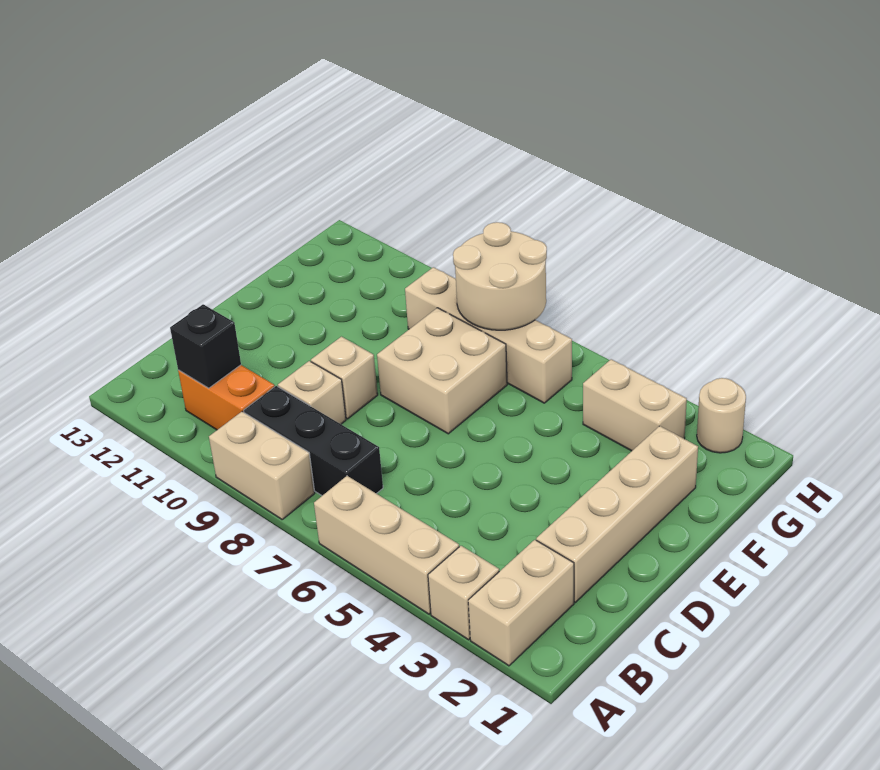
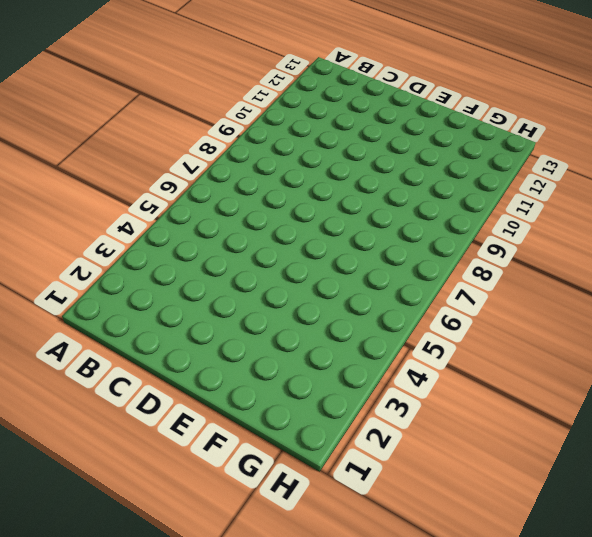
none -> tan 1x2 brick [468,540,574,666]
none -> tan 1x1 brick [428,546,499,640]
none -> tan 1x3 brick [314,476,459,614]

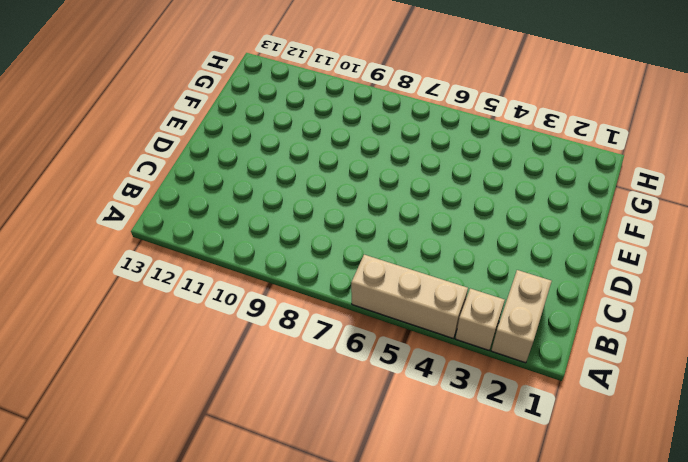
none -> tan 1x2 brick [209,412,315,519]
none -> black 1x3 brick [244,386,383,496]
none -> orange 1x2 brick [178,365,275,430]

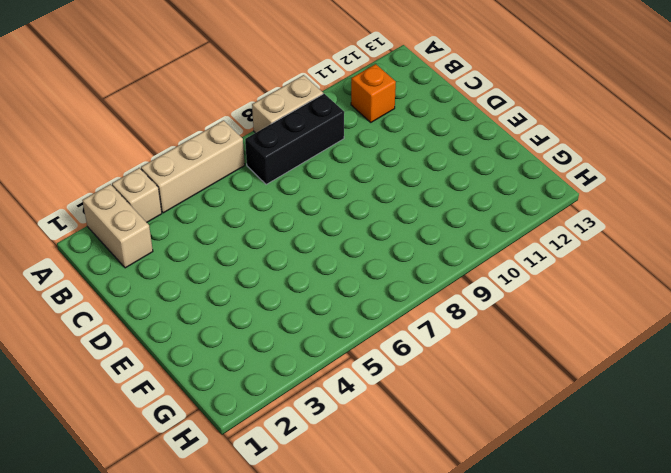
orange 1x1 brick [351,64,396,122] -> orange 1x2 brick [178,365,275,430]
none -> tan 1x4 brick [536,426,698,602]
none -> tan 1x1 brick [278,361,346,424]
none -> tan 1x1 brick [311,337,378,419]

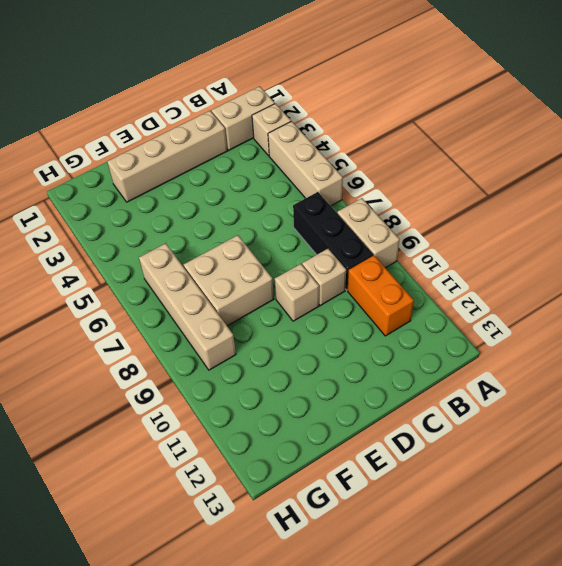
none -> tan 1x2 brick [583,359,687,451]
none -> tan 1x1 round brick [697,378,746,453]
none -> black 1x1 brick [170,304,241,388]

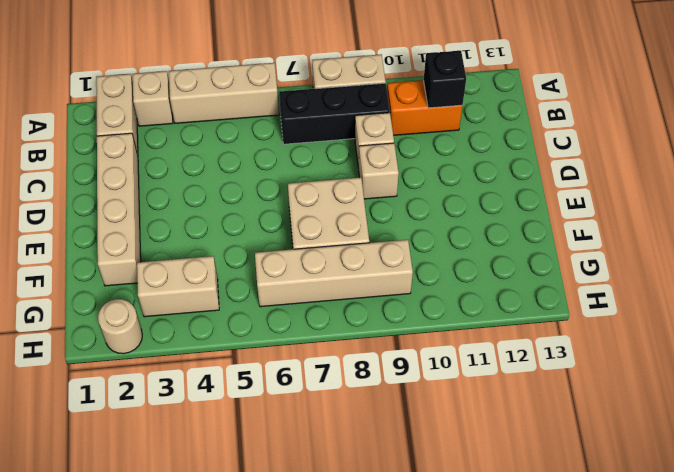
none -> tan 2x2 round brick [453,222,547,330]

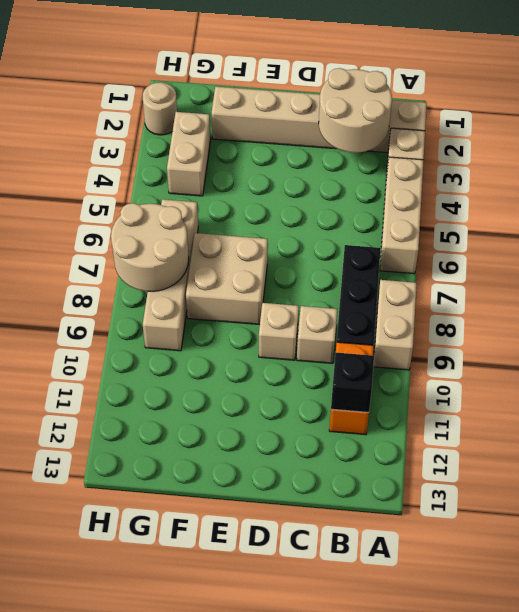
tan 2x2 round brick [319,68,392,153] -> none

